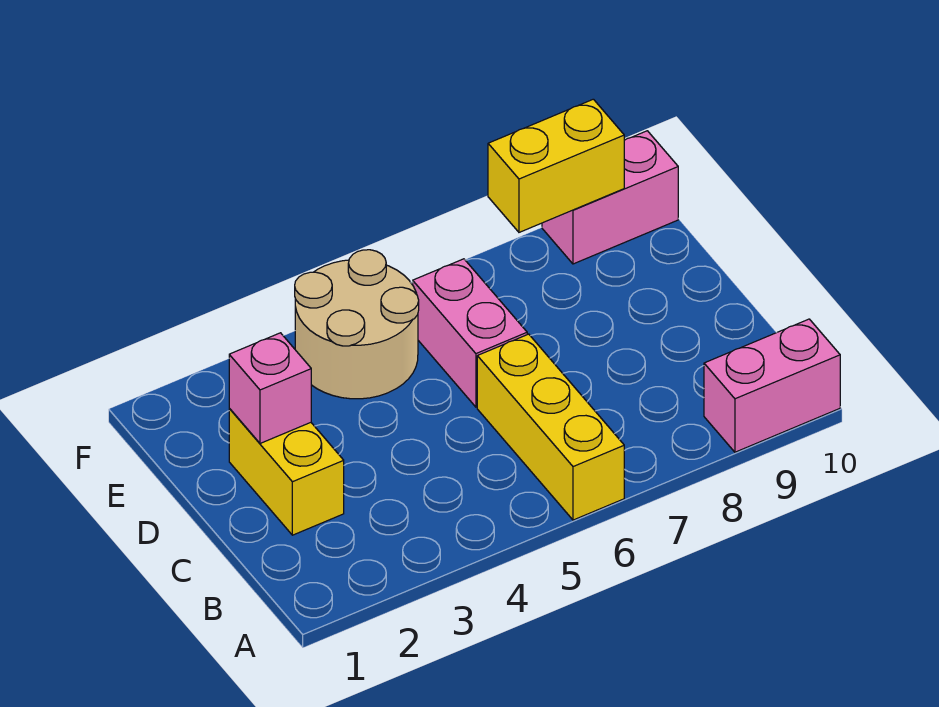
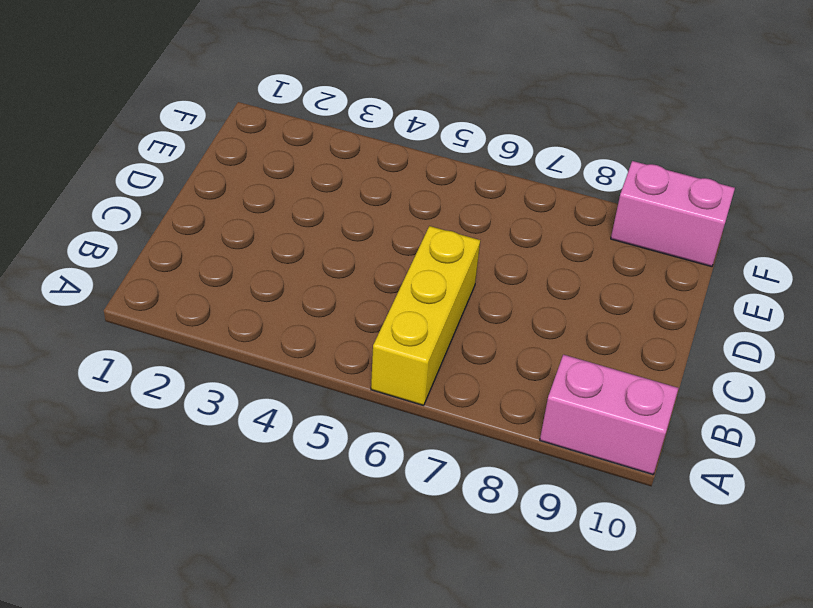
none -> yellow 1x2 brick [229,409,344,535]
none -> pink 1x2 brick [413,259,527,407]

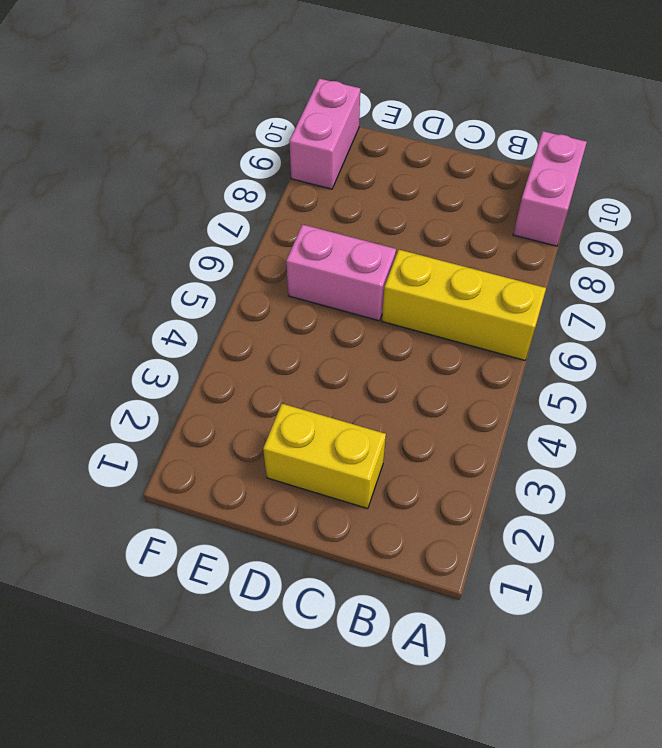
none -> tan 2x2 round brick [295,250,419,399]
none -> pink 1x1 brick [229,333,311,443]

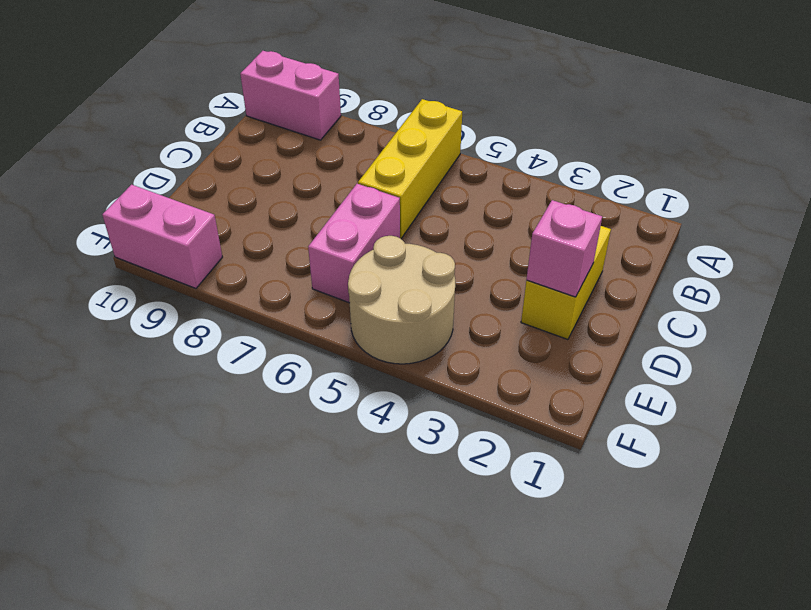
none -> yellow 1x2 brick [488,99,624,232]

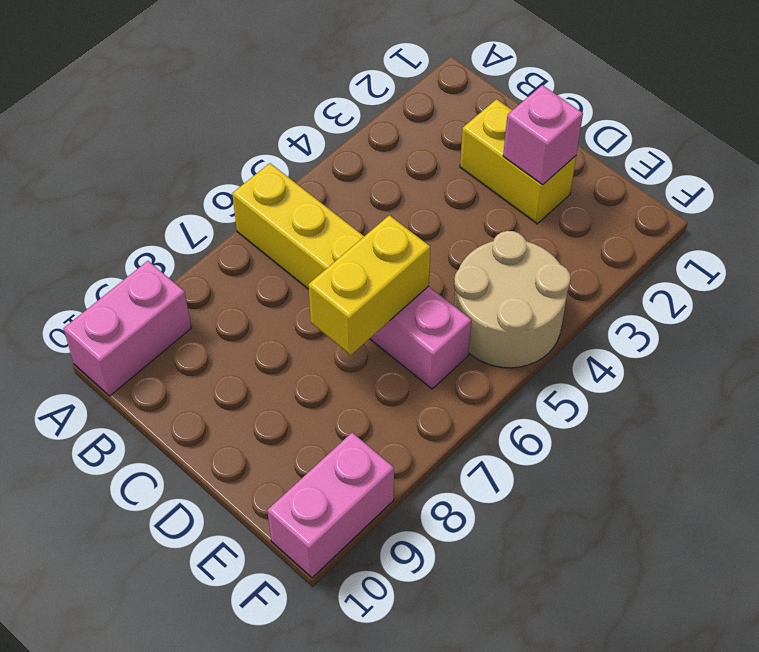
yellow 1x2 brick [308,215,430,355] -> yellow 1x2 brick moved to [488,99,624,232]

